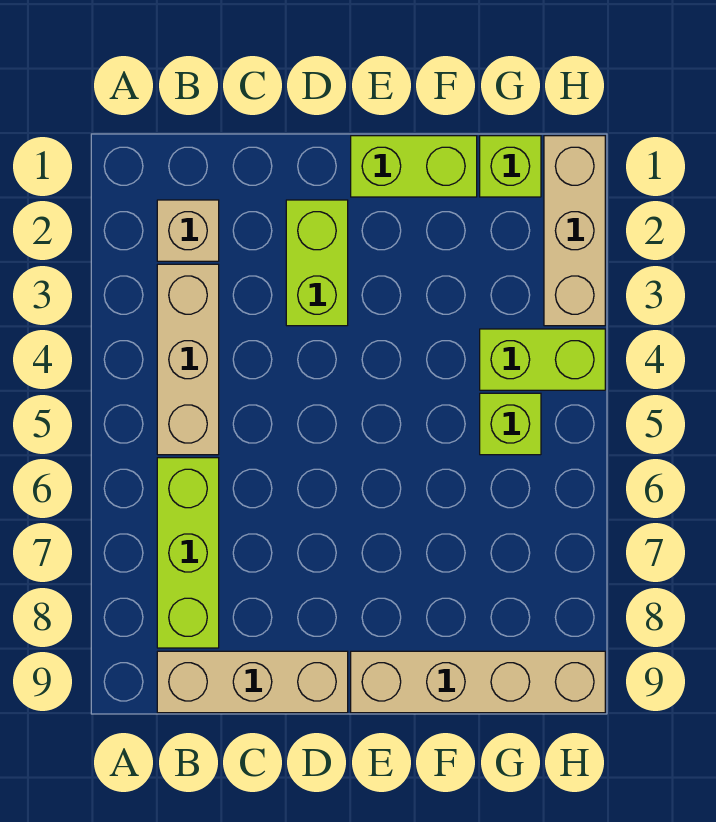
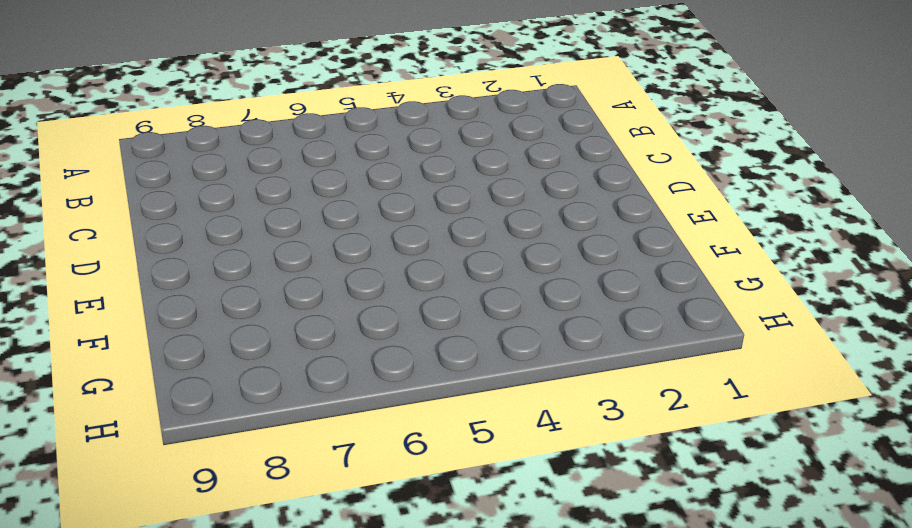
none -> tan 1x1 brick [157,200,219,261]
none -> tan 1x3 brick [157,264,219,455]

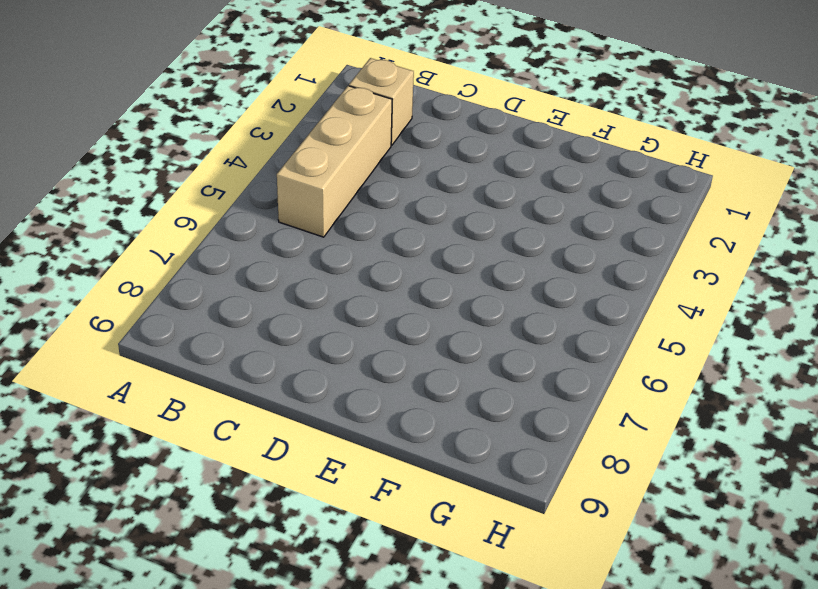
none -> lime 1x3 brick [157,458,219,648]
none -> tan 1x3 brick [157,651,348,713]

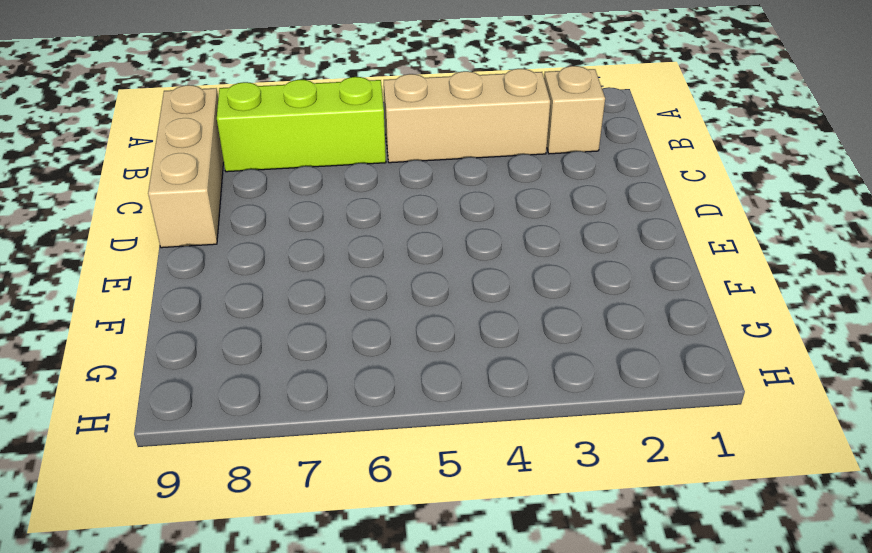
none -> lime 1x2 brick [286,200,348,326]
none -> lime 1x2 brick [351,136,477,197]

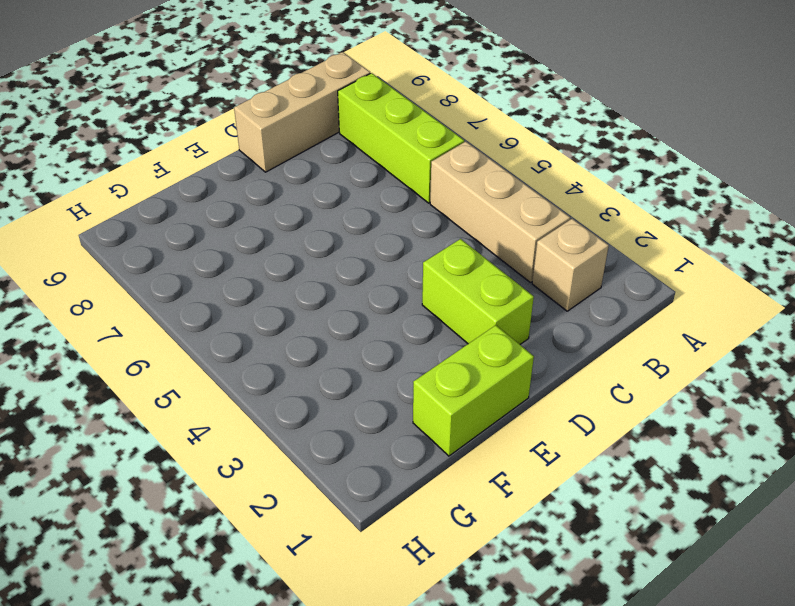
none -> tan 1x4 brick [351,651,605,713]
none -> lime 1x1 brick [480,136,541,197]

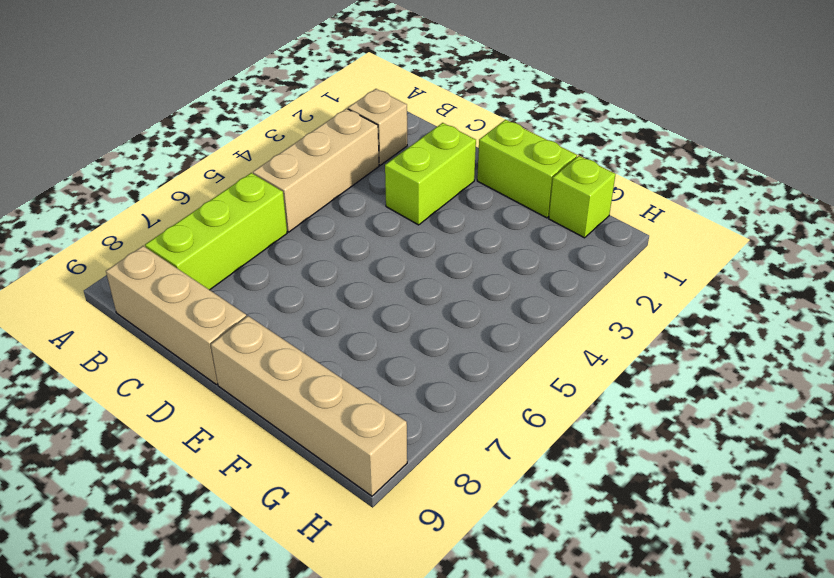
none -> lime 1x2 brick [480,329,605,390]
none -> lime 1x1 brick [480,393,541,455]

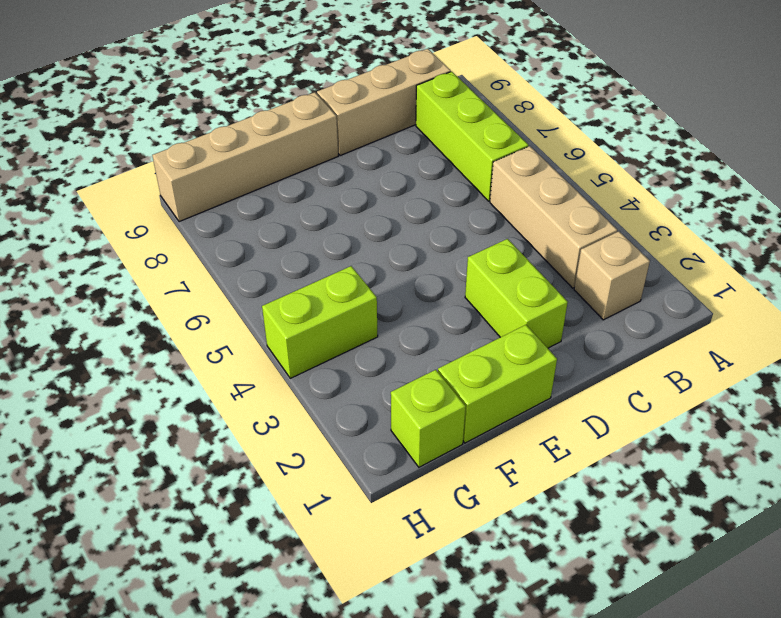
none -> lime 1x1 brick [480,393,541,455]
none -> tan 1x3 brick [544,136,605,326]

